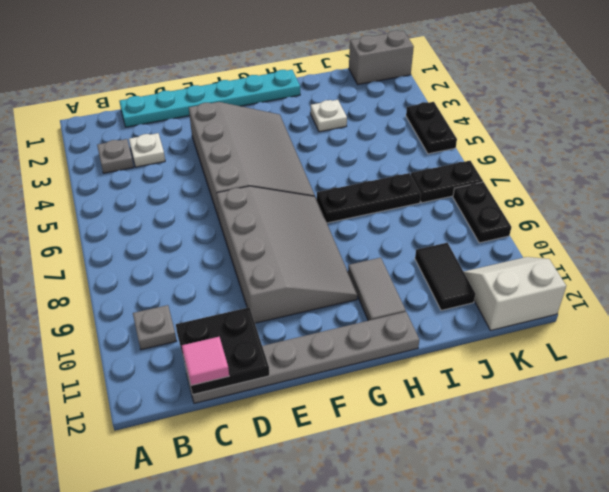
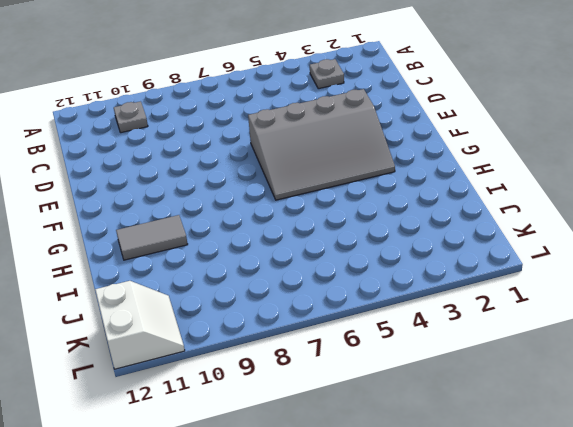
none -> cyan 1x6 plate [119,70,300,127]
none -> white 1x1 plate [129,133,165,167]
none -> grey 1x6 plate [185,312,419,403]

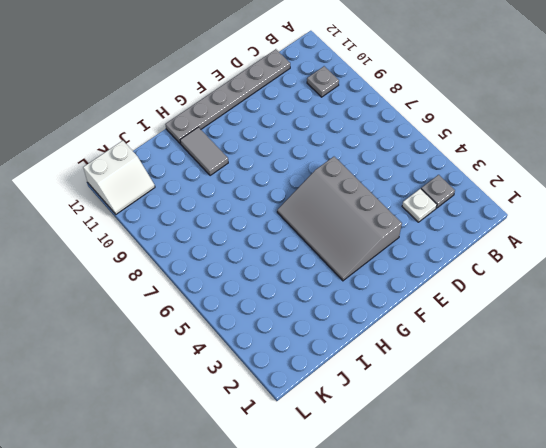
none -> cyan 1x6 plate [119,70,300,127]
none -> grey 3x4 slope [217,186,358,323]
none -> black 1x3 plate [317,173,421,223]

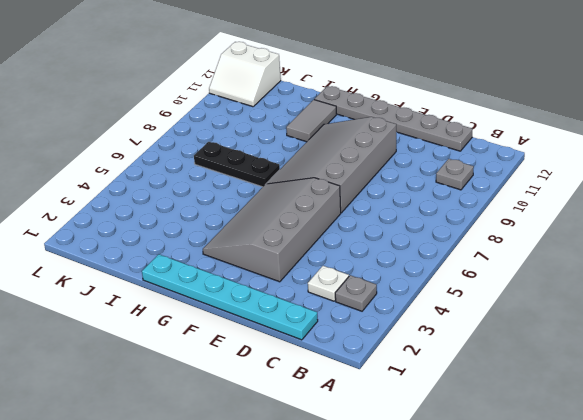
none -> white 1x1 plate [310,100,347,132]
none -> black 1x2 tile [415,243,475,310]
none -> grey 1x2 brick [349,30,414,84]

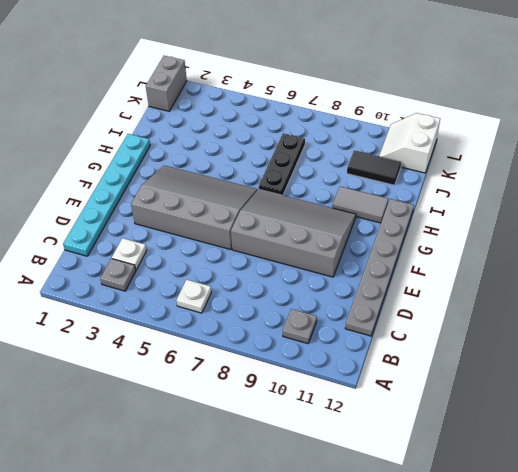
white 1x1 plate [176,280,211,313] -> white 1x1 plate moved to [310,100,347,132]
none -> black 1x2 plate [411,161,483,203]
none -> black 1x2 plate [406,102,457,154]
none -> black 1x2 plate [453,182,511,243]

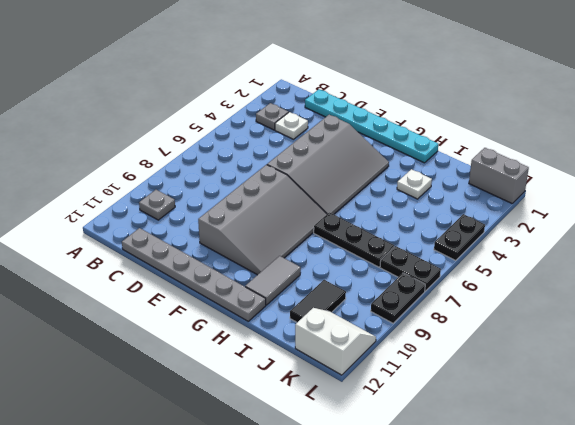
none -> black 2x2 plate [176,307,269,395]
none -> pink 1x1 tile [182,337,229,385]

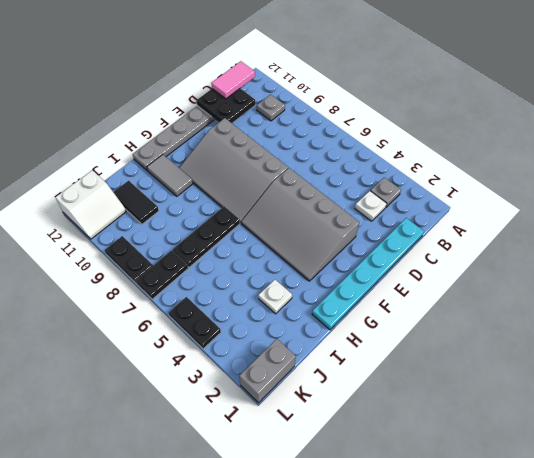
pink 1x2 tile [211,61,255,99] -> pink 1x1 tile [182,337,229,385]

